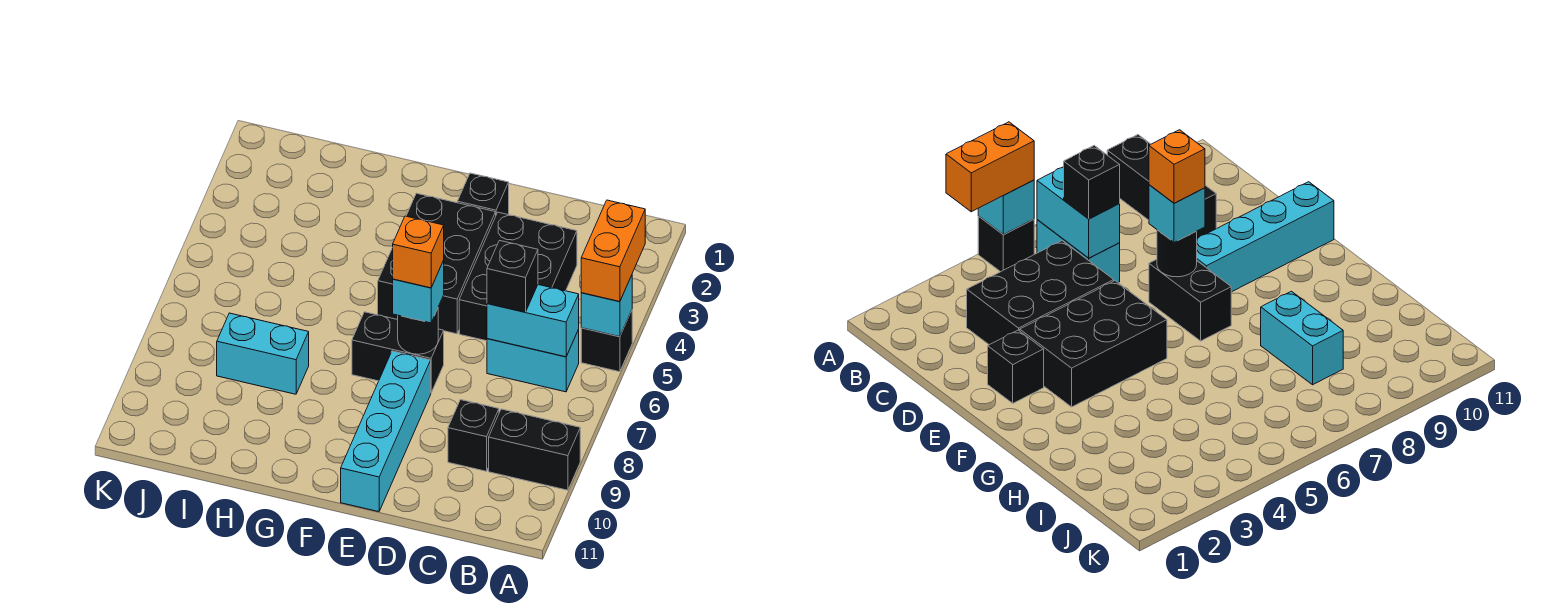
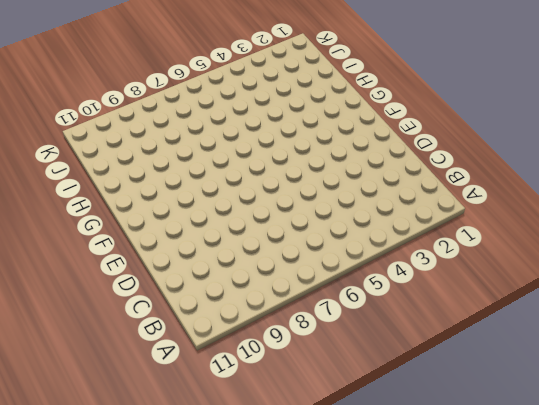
none -> black 1x1 brick [581,310,632,372]
none -> black 1x2 brick [489,409,580,490]
none -> cyan 1x2 brick [487,330,579,392]

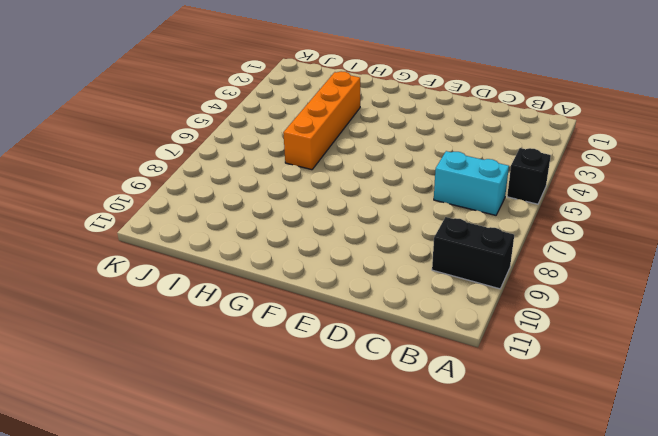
orange 1x4 brick [283,71,360,170] -> none
none -> black 2x3 brick [459,212,577,341]
none -> black 1x1 brick [448,400,499,471]
none -> black 1x1 brick [457,173,509,215]

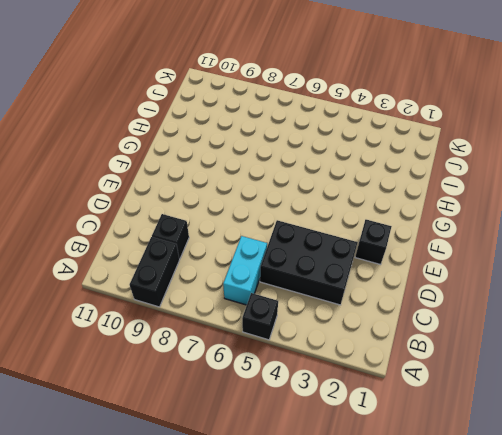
none -> black 2x3 brick [378,193,496,334]
none -> black 1x2 brick [352,312,444,392]
none -> cyan 1x4 brick [341,351,431,512]

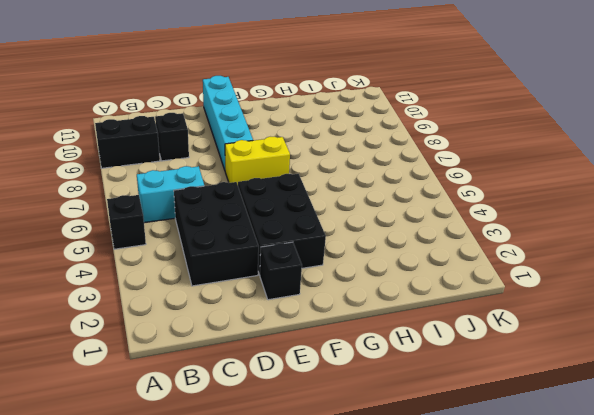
yellow 1x2 brick [225,137,290,184] -> black 1x2 brick [352,312,444,392]
none -> cyan 1x2 brick [217,313,309,394]
none -> cyan 1x1 brick [581,275,632,337]
none -> cyan 1x2 brick [487,285,579,357]

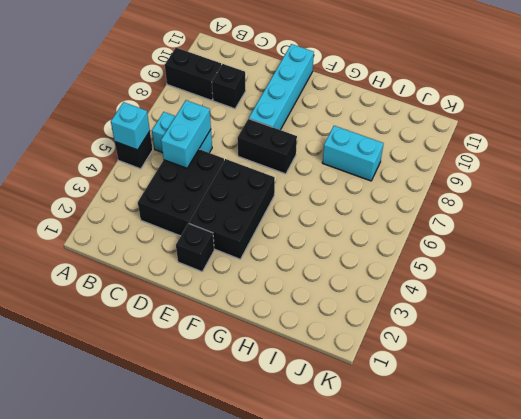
cyan 1x2 brick [161,100,211,168] -> cyan 1x2 brick turned to [487,285,579,357]
none -> black 1x1 round brick [398,309,438,354]
none -> orange 1x2 brick [581,200,645,302]
none -> black 1x1 brick [487,241,538,312]

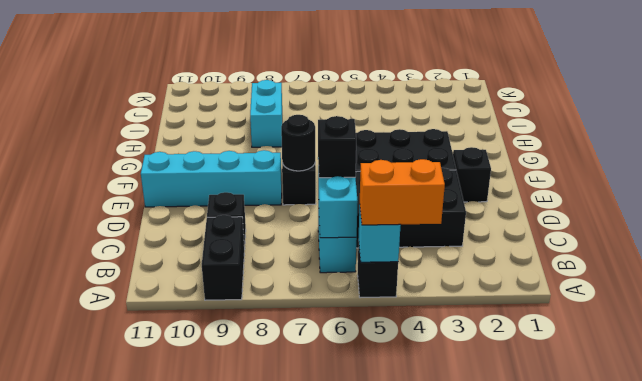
none -> cyan 1x1 brick [393,261,444,323]
none -> orange 1x1 brick [393,216,444,288]

